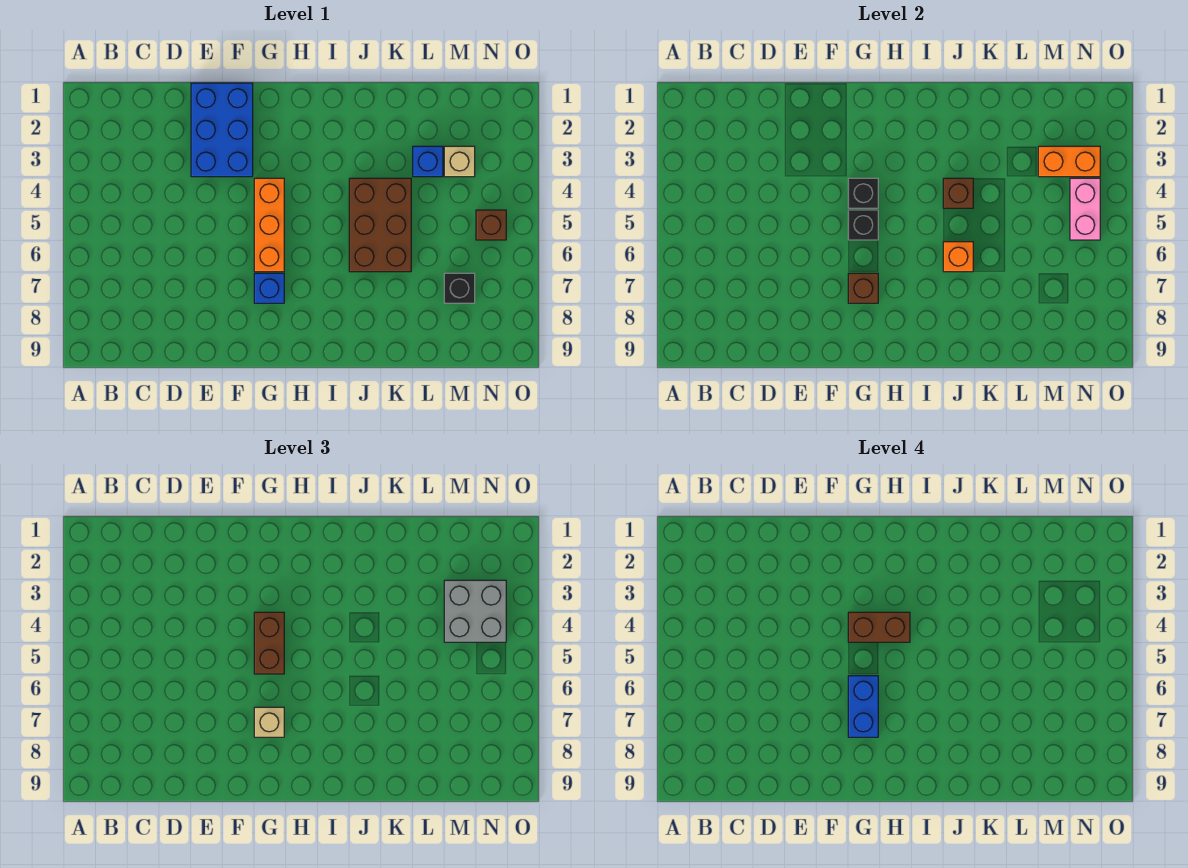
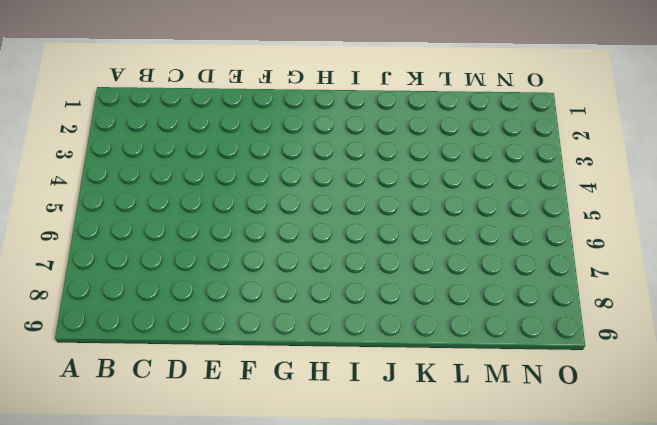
none -> blue 2x3 brick [191,83,253,177]
none -> orange 1x3 brick [254,178,284,272]
none -> blue 1x1 brick [254,273,284,303]

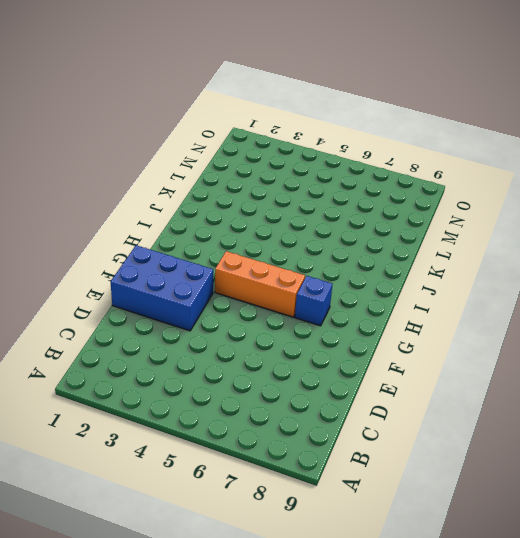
none -> brown 2x3 brick [349,178,411,272]
none -> blue 1x1 brick [413,146,443,177]
none -> tan 1x1 brick [444,146,475,177]

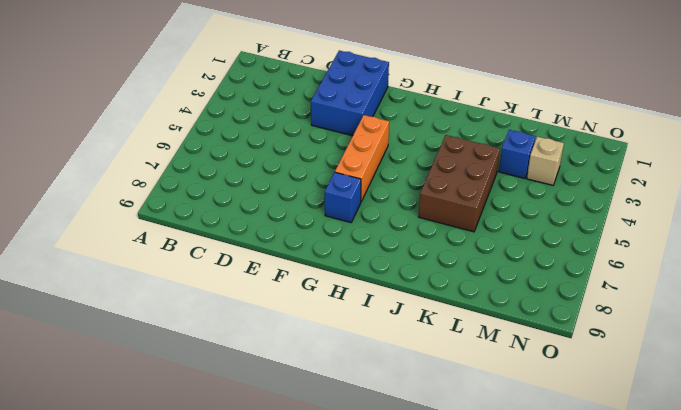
none -> black 1x1 brick [444,273,475,303]
none -> brown 1x1 brick [476,210,506,240]
none -> black 1x1 brick [848,178,878,208]

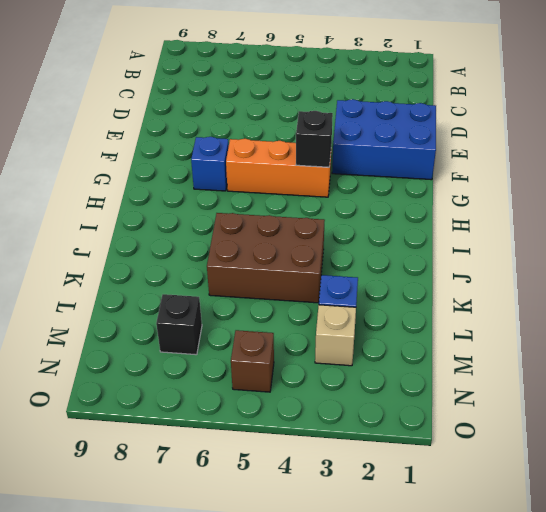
none -> black 1x1 brick [848,210,878,240]
none -> brown 1x1 brick [848,273,878,303]
none -> brown 1x1 brick [943,178,973,208]

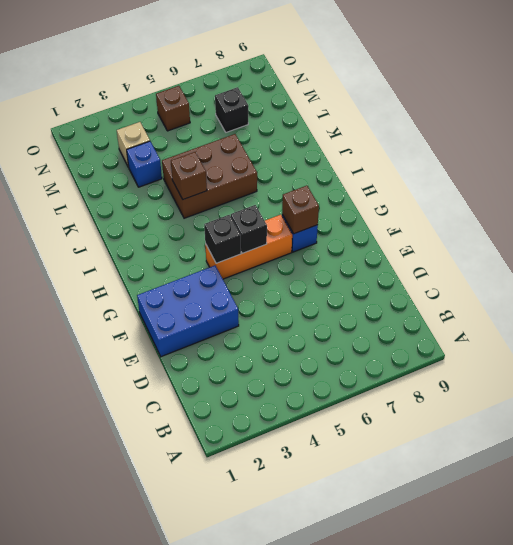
none -> orange 1x1 brick [943,242,973,272]
none -> orange 1x2 brick [1038,146,1100,177]
none -> pink 1x2 brick [1070,178,1100,240]

